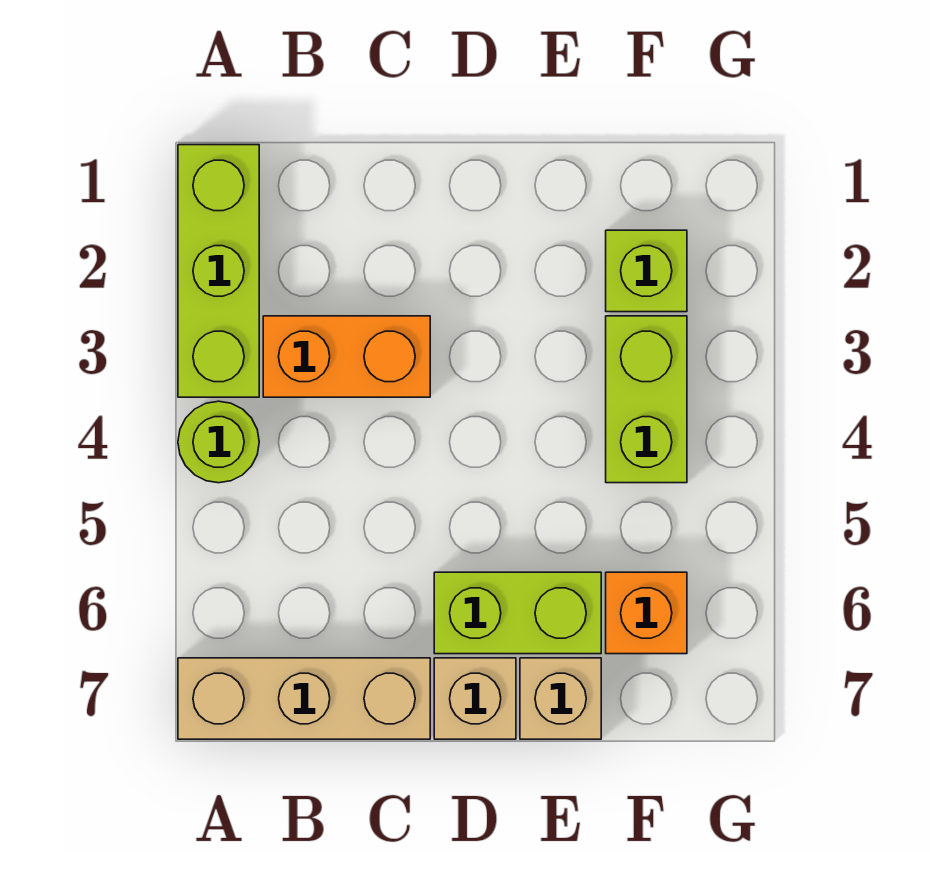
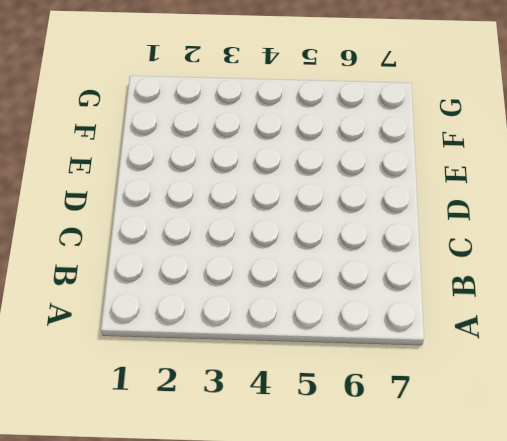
none -> lime 1x3 brick [178,145,259,397]
none -> lime 1x1 round brick [178,401,259,483]

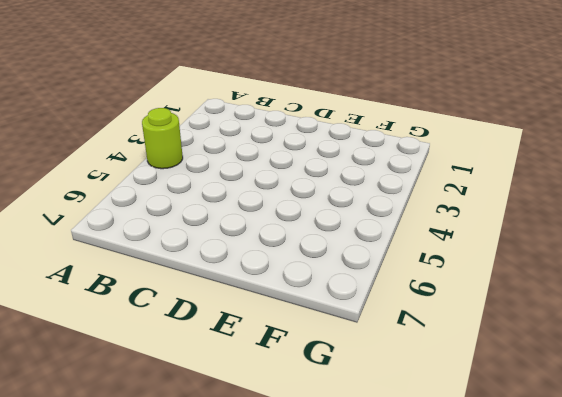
none -> lime 1x3 brick [178,145,259,397]
none -> tan 1x3 brick [178,658,430,739]

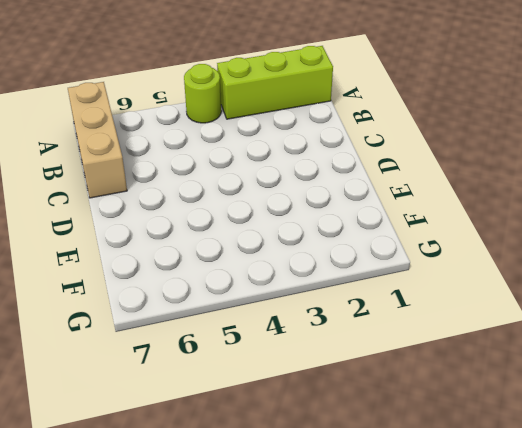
none -> orange 1x2 brick [263,316,430,397]
none -> lime 1x2 brick [434,572,601,654]

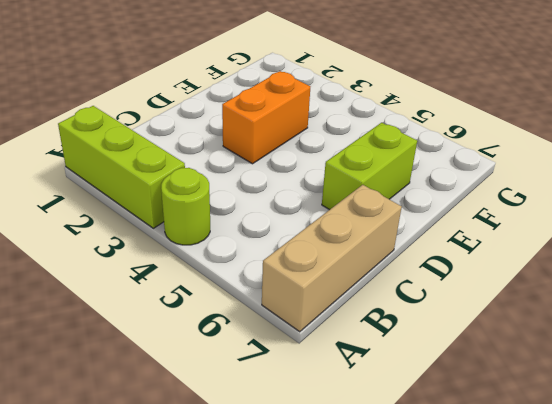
orange 1x2 brick [222,71,310,164] -> orange 1x2 brick moved to [263,316,430,397]
none -> tan 1x1 brick [434,658,516,739]
none -> tan 1x1 brick [520,658,601,739]

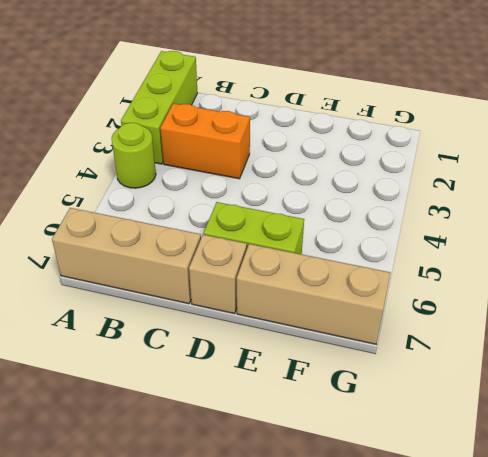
tan 1x3 brick [237,244,391,344] -> tan 1x1 brick [520,658,601,739]
none -> lime 1x1 brick [606,230,687,312]
none -> lime 1x2 brick [606,316,687,483]

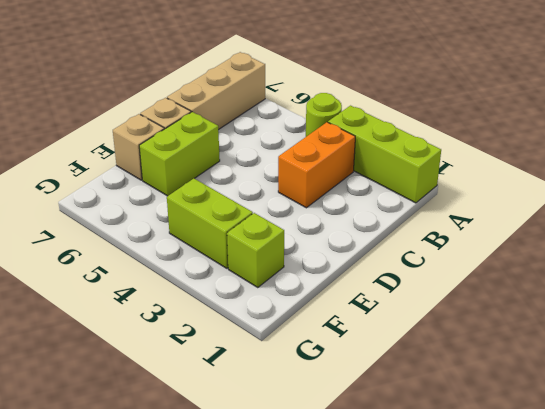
none -> orange 1x1 brick [606,572,687,654]

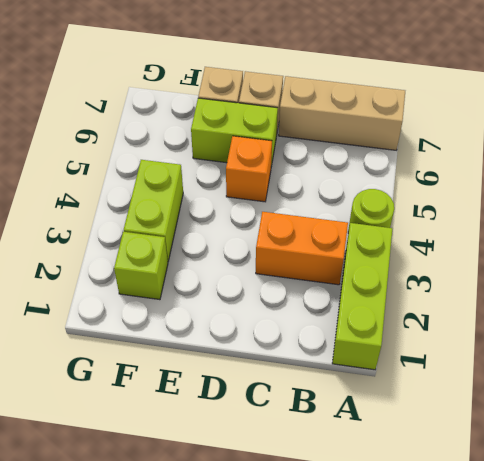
orange 1x1 brick [226,136,272,202] -> orange 1x1 brick moved to [606,572,687,654]

